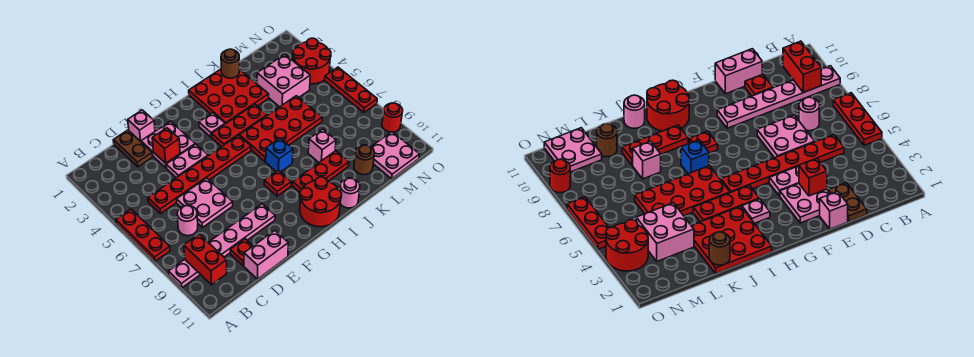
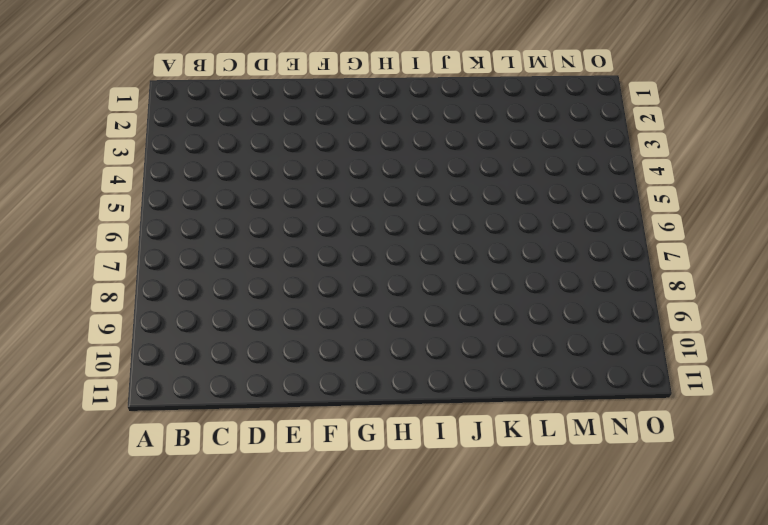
none -> red 1x3 plate [116,209,170,261]
none -> pink 1x6 plate [169,204,275,288]
none -> red 1x6 plate [148,135,251,214]
none -> pink 1x1 round brick [177,205,198,236]

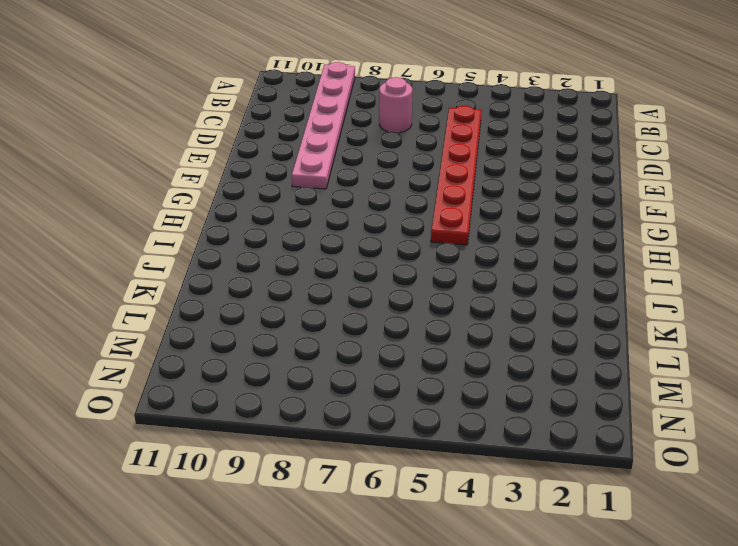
none -> red 1x3 plate [116,209,170,261]
none -> brown 1x2 plate [113,130,153,167]
none -> pink 2x2 plate [177,178,233,227]
none -> red 1x1 plate [230,239,253,266]

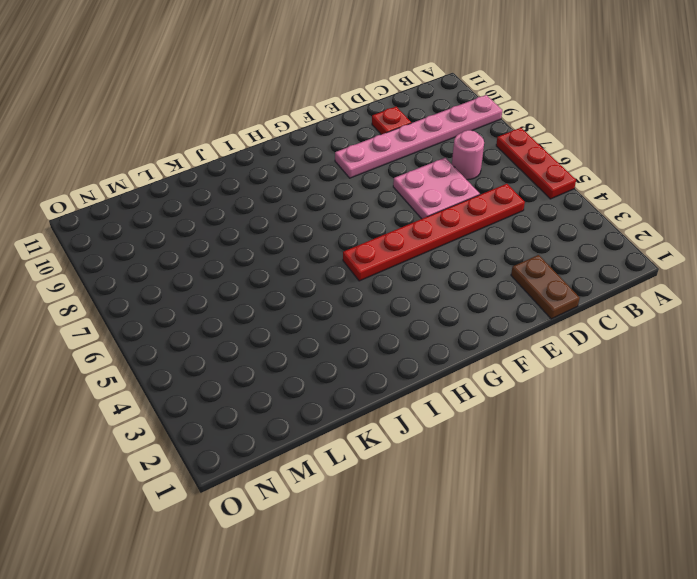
none -> pink 1x2 brick [244,231,288,279]
none -> pink 1x1 brick [128,110,155,141]
none -> pink 2x2 plate [141,121,195,168]
none -> pink 1x2 plate [166,144,208,178]

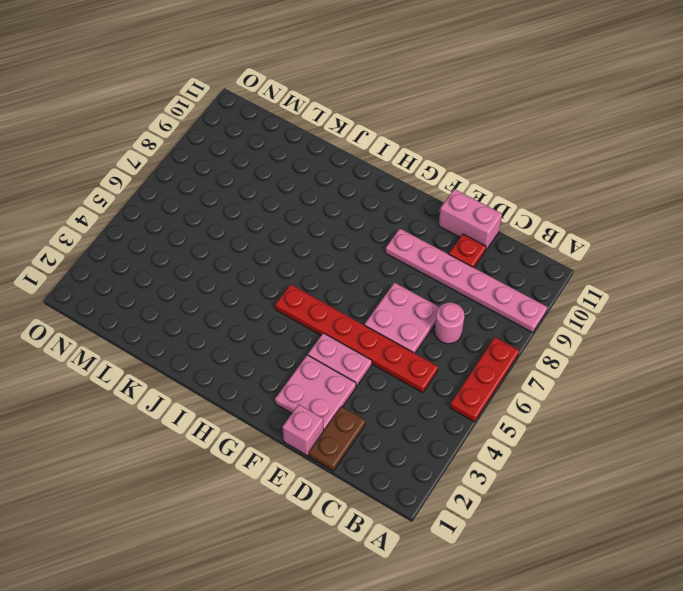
none -> pink 1x1 plate [199,113,225,137]
none -> red 1x3 plate [212,104,267,147]
none -> red 1x1 plate [264,170,291,196]
none -> red 2x2 round brick [300,177,342,227]

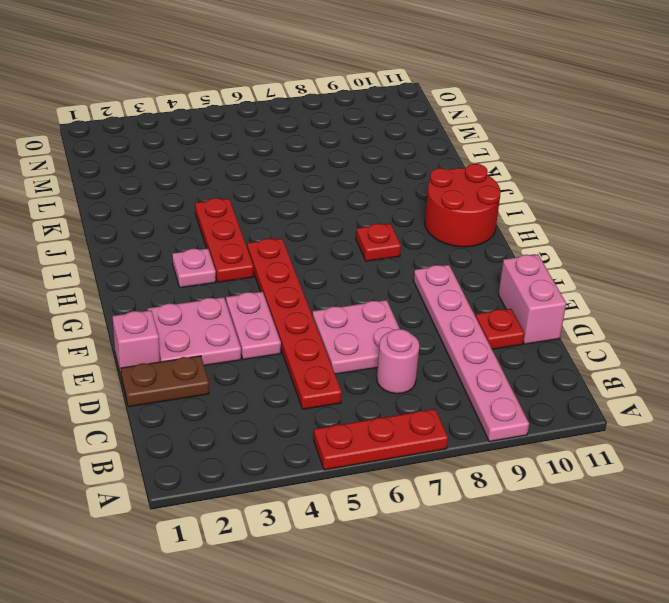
none -> red 3x3 plate [189,69,269,124]
none -> red 2x4 plate [239,96,322,162]
none -> blue 1x1 brick [266,138,293,172]
none -> red 1x3 plate [293,151,349,192]

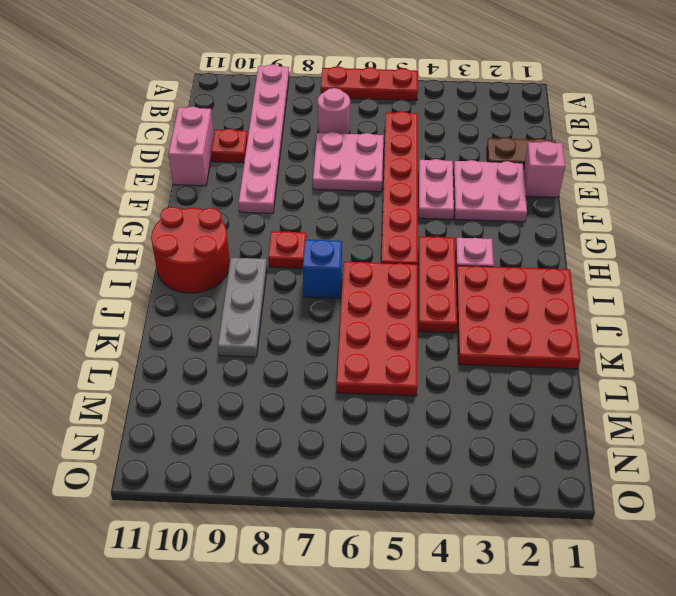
grey 1x3 plate [218,258,267,357] -> red 1x3 plate [293,151,349,192]
none -> pink 1x1 round brick [340,178,360,208]
none -> pink 1x1 brick [308,129,336,162]
none -> pink 2x2 brick [257,55,310,107]
none -> brown 1x1 round brick [354,145,374,175]

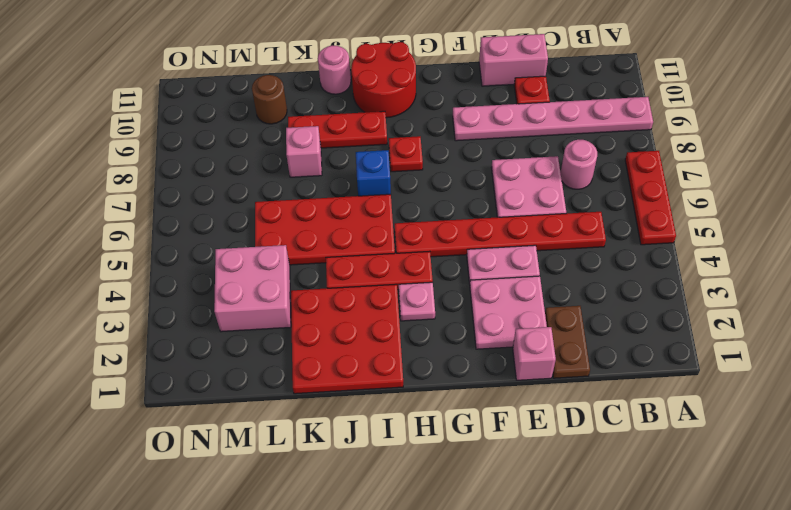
none -> pink 2x2 plate [371,132,420,179]
none -> red 2x2 round brick [293,38,331,84]
none -> red 1x3 plate [325,67,377,113]
none -> red 1x1 round brick [382,103,403,132]

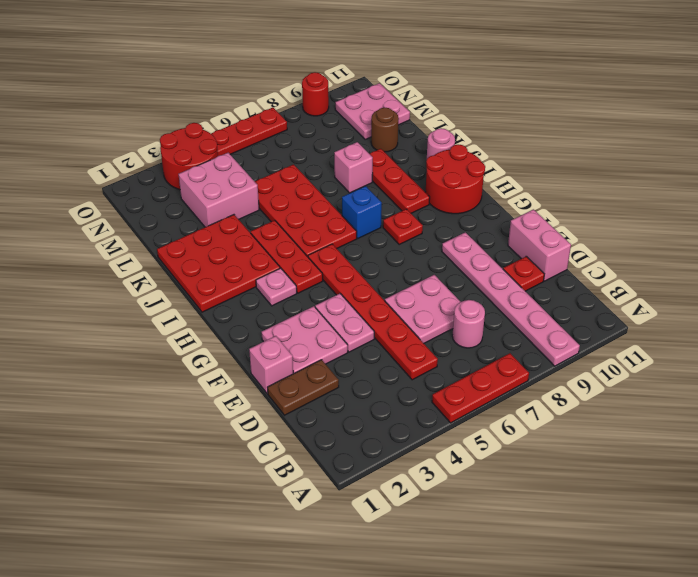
none -> red 1x2 brick [184,234,227,285]
none -> red 1x1 brick [152,128,180,163]
none -> brown 1x1 round brick [221,49,239,78]

